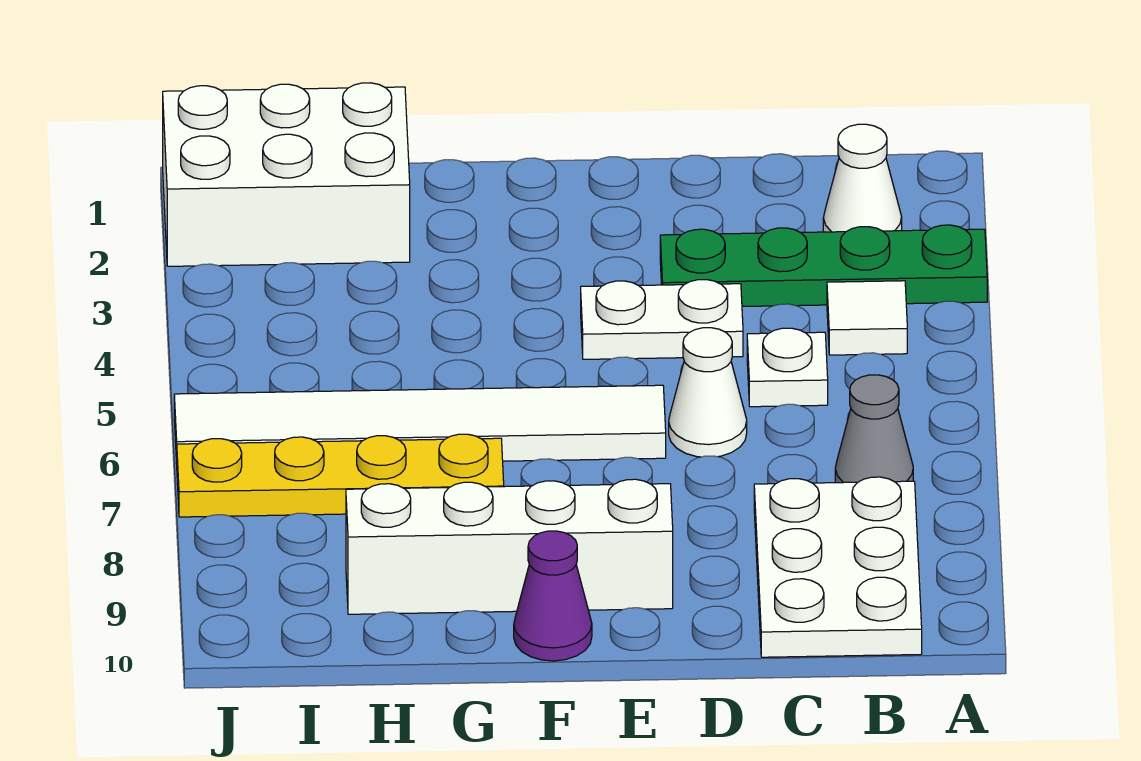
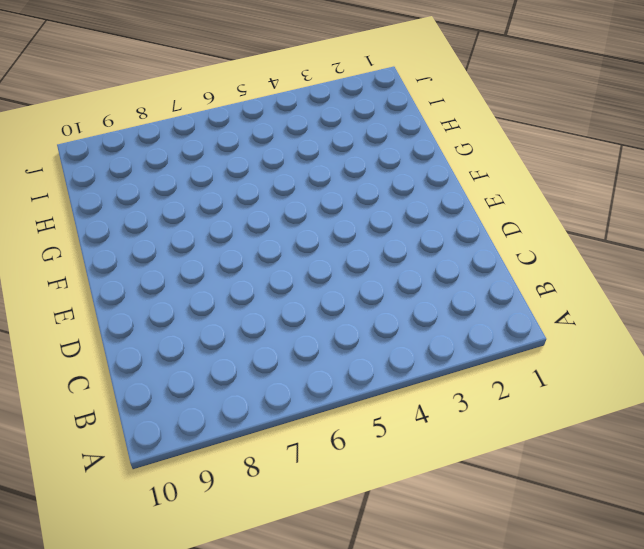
none -> green 1x4 plate [660,225,987,307]
none -> white 1x1 cone [823,124,902,232]
none -> white 1x1 tile [827,281,907,355]

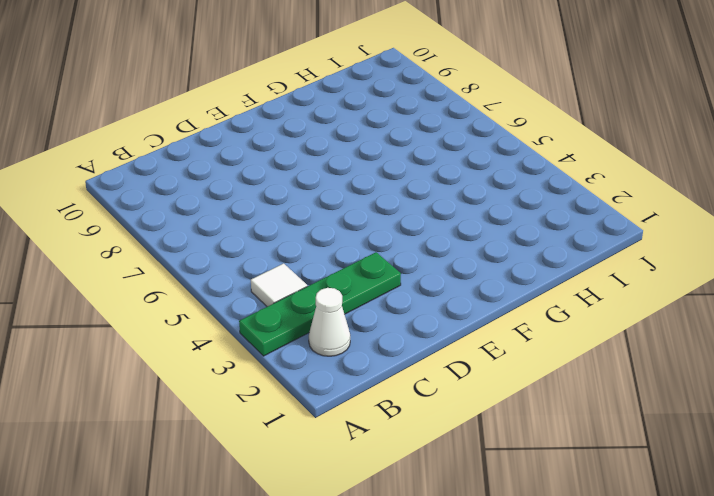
none -> grey 1x1 cone [835,375,913,483]
none -> white 2x3 plate [754,477,922,657]
none -> white 1x1 plate [747,328,828,407]

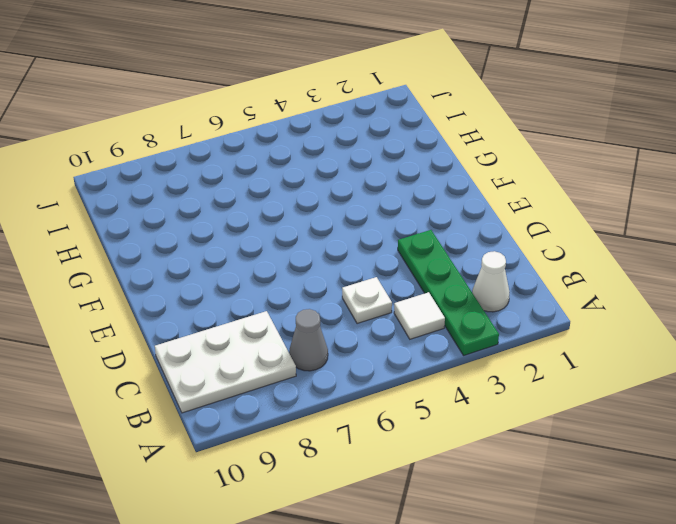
none -> white 1x2 plate [581,280,743,359]
none -> white 1x1 cone [669,328,747,457]
none -> white 1x6 tile [174,385,666,463]

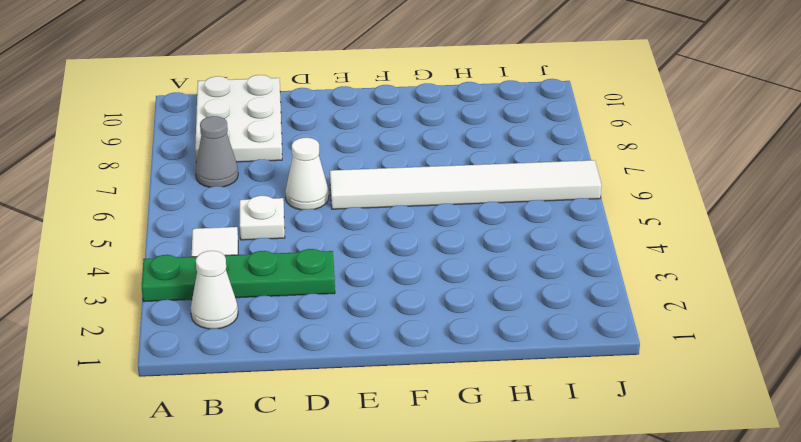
none -> white 1x2 plate [581,280,743,359]
none -> white 1x4 brick [346,479,673,614]
none -> purple 1x1 cone [514,531,592,661]

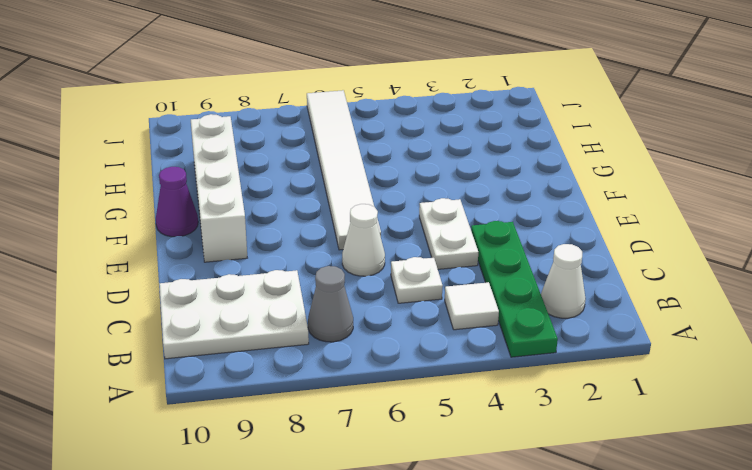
none -> yellow 1x4 plate [177,434,504,517]
none -> white 2x3 brick [163,83,410,266]

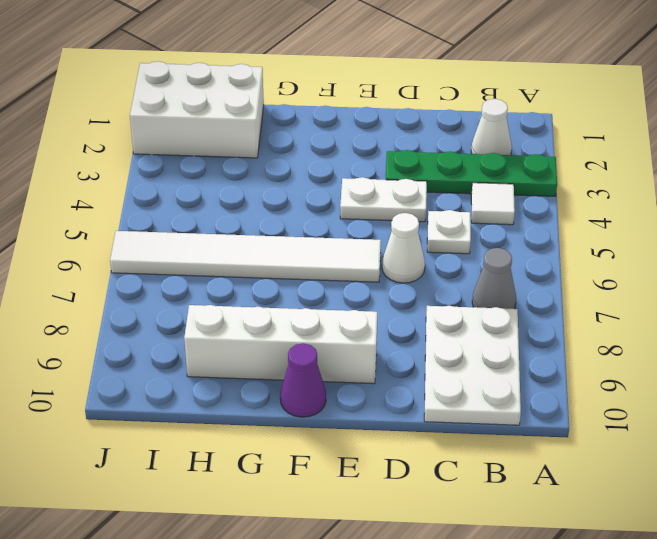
none -> yellow 1x4 plate [177,434,504,517]

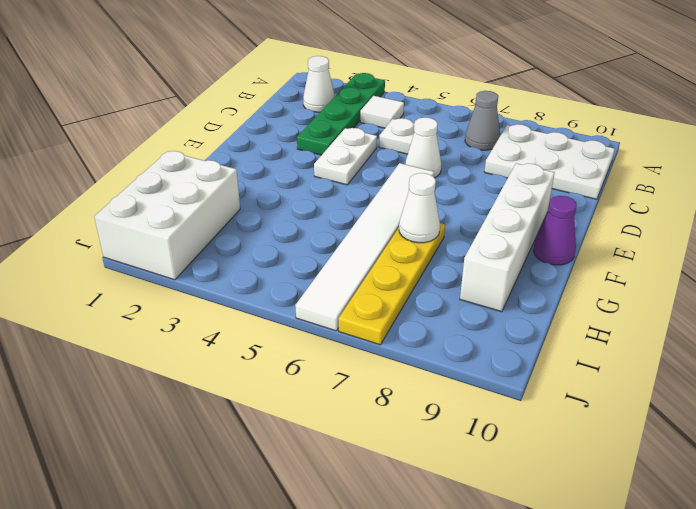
white 1x1 cone [399,173,440,243] -> none

